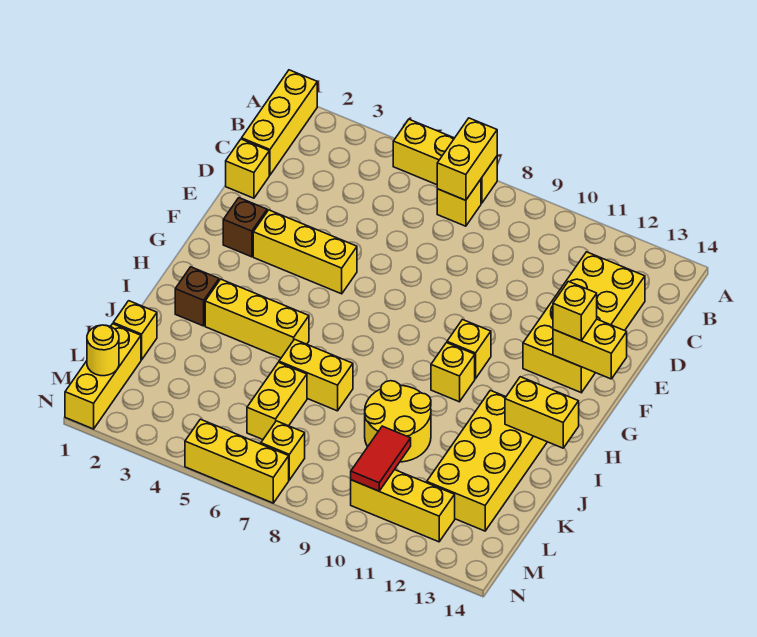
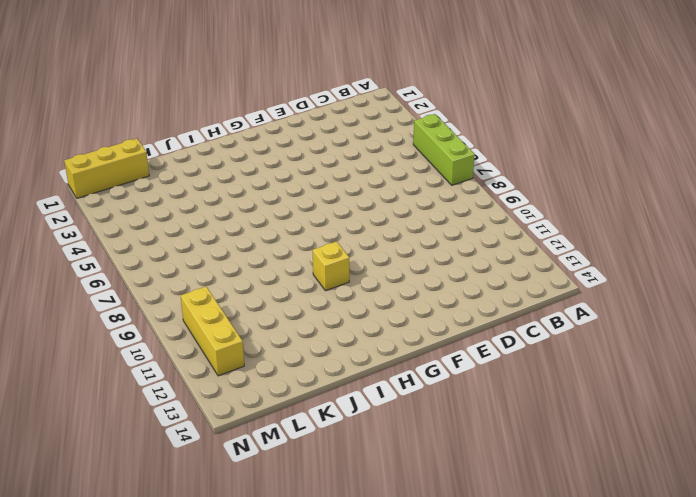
lime 1x3 brick [413,114,475,185] -> yellow 1x3 brick [393,119,497,203]
none -> yellow 1x3 brick [242,70,317,175]
none -> yellow 1x1 brick [437,179,481,226]
none -> yellow 2x4 brick [523,252,645,393]

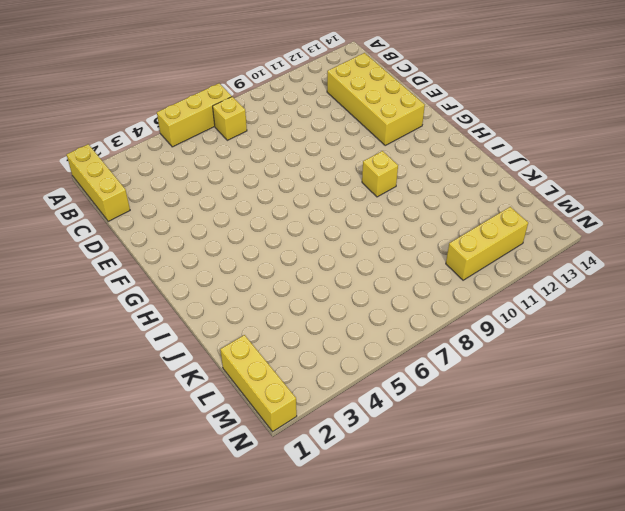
none -> yellow 1x1 brick [226,139,269,198]
none -> brown 1x1 brick [223,198,267,257]
none -> yellow 1x3 brick [253,210,357,294]

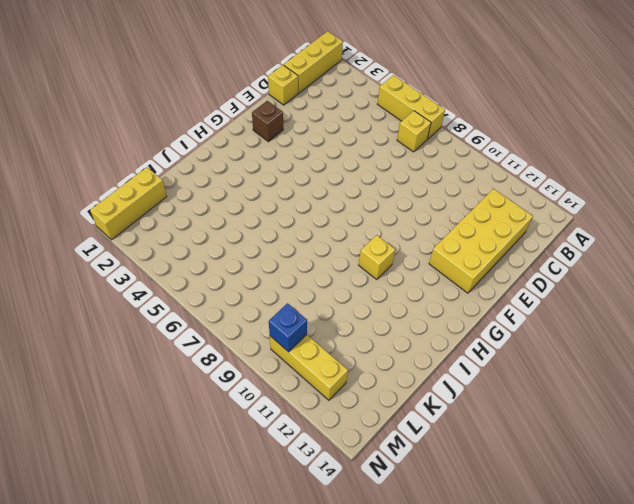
blue 1x1 brick [269,303,307,352] -> red 1x2 tile [351,426,411,491]
none -> yellow 1x3 brick [253,210,357,294]
none -> yellow 1x1 brick [447,320,491,379]
none -> brown 1x1 brick [175,267,219,326]

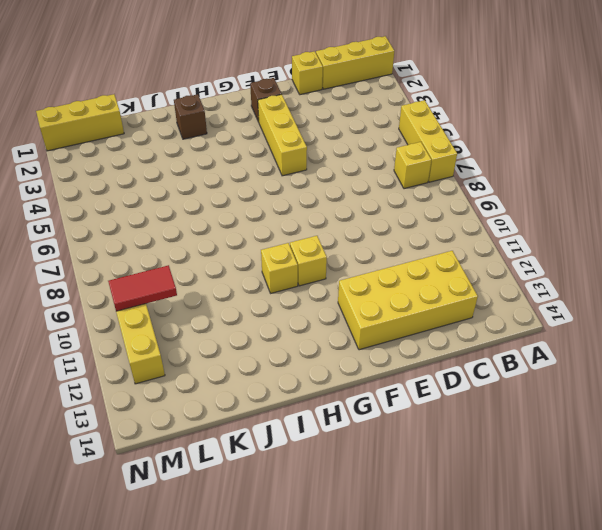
none -> yellow 1x3 brick [205,279,309,358]
none -> yellow 2x4 brick [427,390,547,531]
none -> yellow 1x2 brick [279,339,353,411]

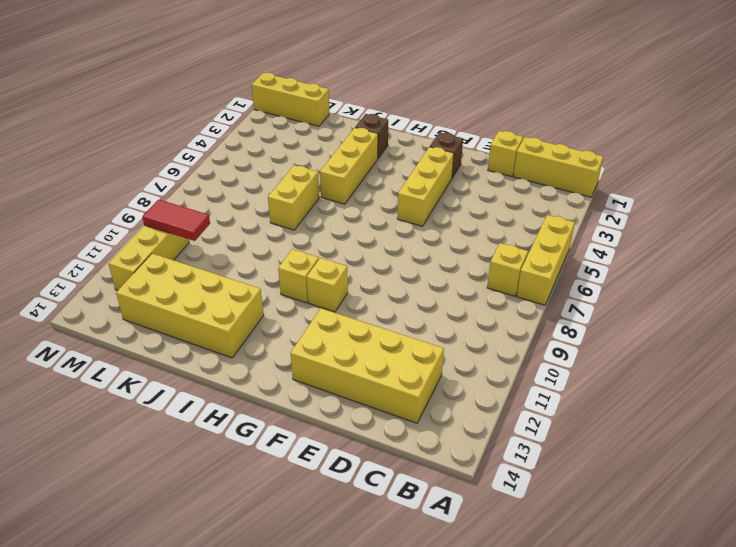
none -> yellow 2x2 round brick [365,381,431,462]
none -> yellow 1x1 brick [113,301,157,360]
none -> yellow 1x2 brick [247,362,307,439]

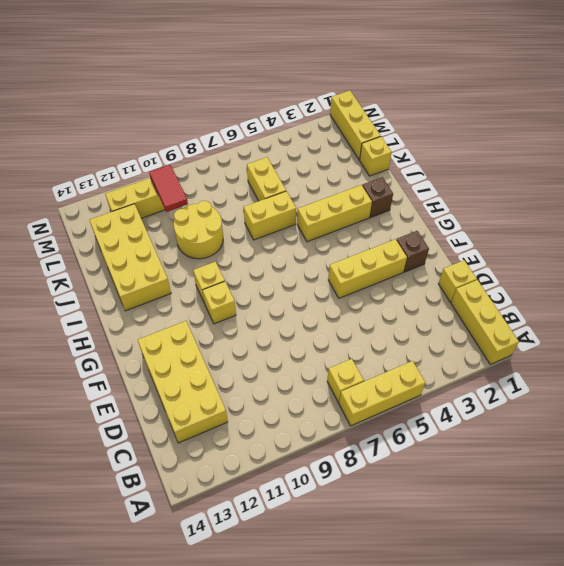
none -> yellow 1x1 brick [261,421,305,480]
none -> yellow 1x3 brick [185,419,289,503]
none -> yellow 1x2 brick [437,118,497,200]

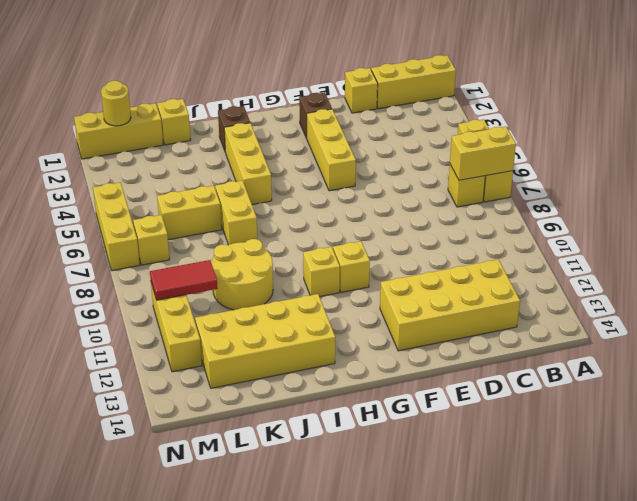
none -> yellow 1x2 brick [553,319,627,379]
none -> yellow 1x2 brick [505,377,579,448]
none -> yellow 1x1 brick [553,281,597,341]

